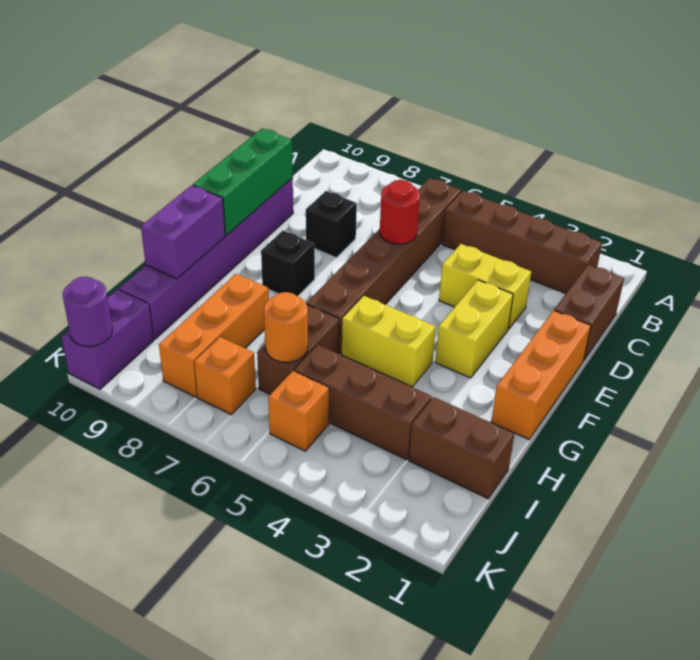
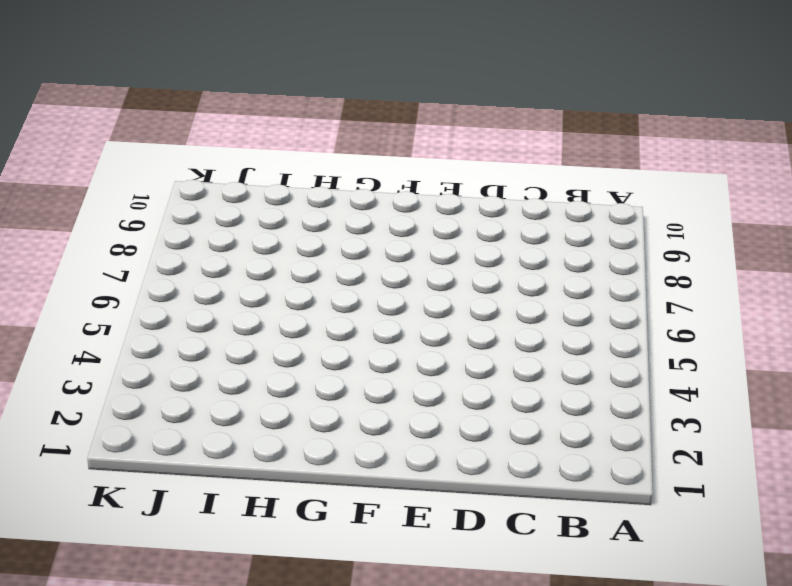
none -> brown 1x4 brick [442,191,602,293]
none -> brown 1x6 brick [306,178,461,354]
none -> brown 1x2 brick [554,265,624,360]

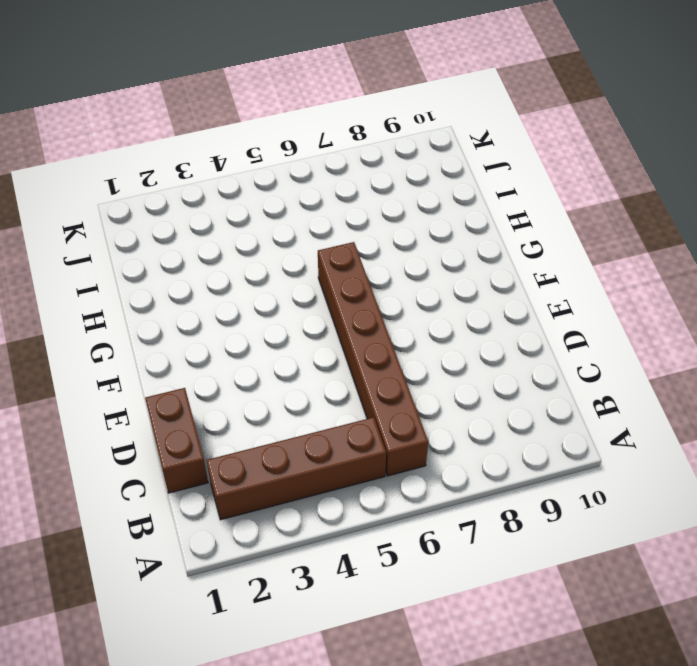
none -> yellow 1x2 brick [439,244,531,329]
none -> black 1x1 brick [306,191,357,258]
none -> purple 1x6 brick [119,178,293,339]

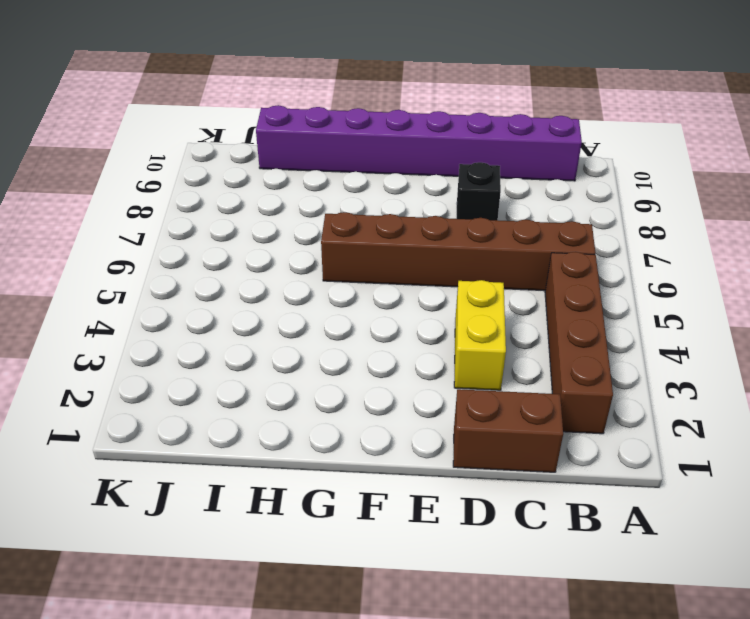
purple 1x8 brick [256,105,582,181] -> purple 1x6 brick [119,178,293,339]
none -> orange 1x3 brick [491,310,591,439]
none -> yellow 1x2 brick [435,280,513,378]
none -> black 1x1 brick [261,231,315,296]

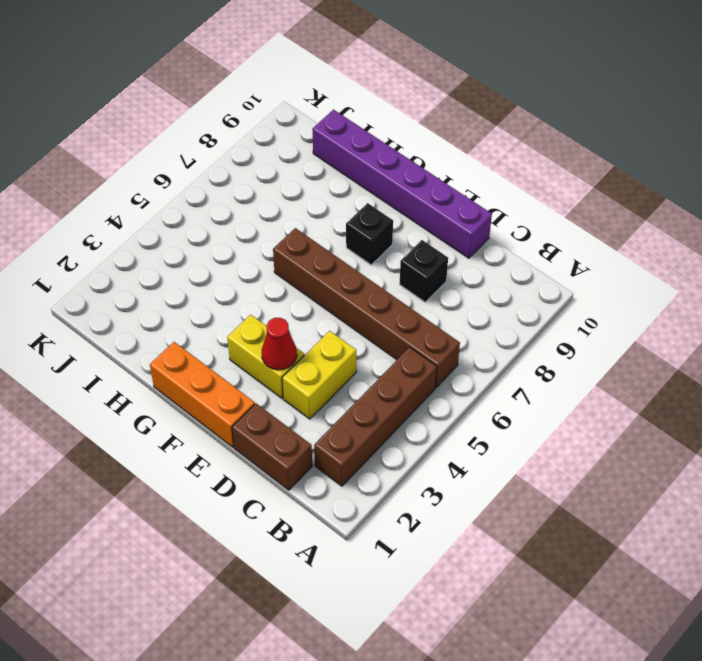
red 1x1 cone [262,318,297,370] -> none
none -> yellow 1x2 brick [342,296,436,387]
none -> brown 1x2 brick [257,305,339,394]
none -> orange 1x3 brick [159,274,269,397]

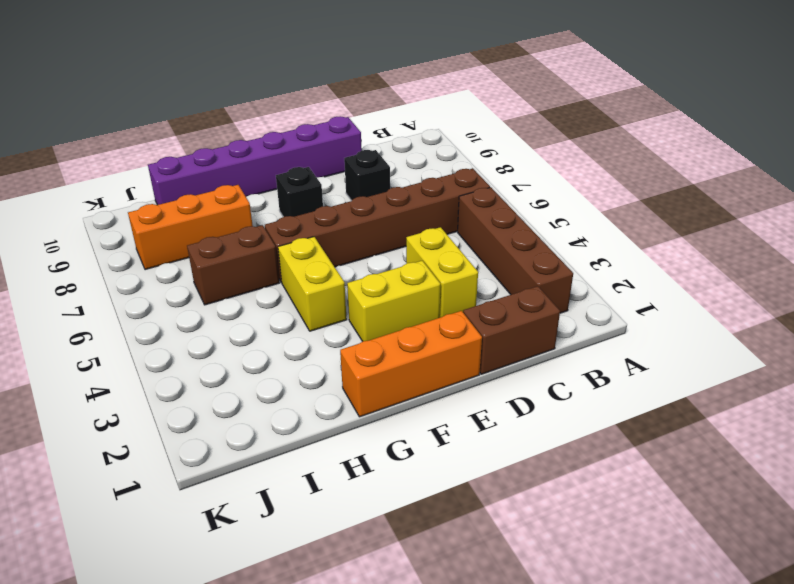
none -> brown 1x2 brick [409,397,515,499]
none -> brown 1x3 brick [294,345,432,460]
none -> orange 1x1 brick [268,371,329,451]

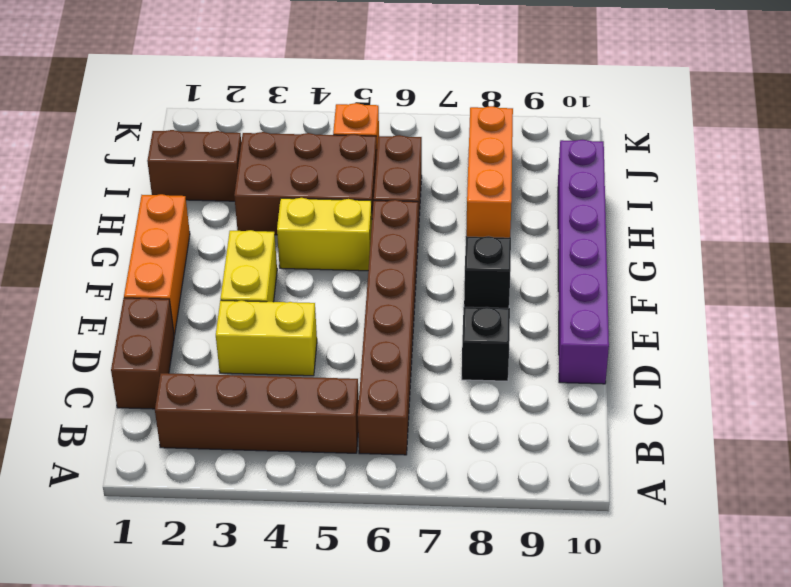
brown 2x3 brick [234,132,377,235] -> brown 1x3 brick [294,345,432,460]
none -> orange 1x1 brick [194,337,256,415]
none -> purple 1x2 brick [62,289,154,389]
none -> red 1x1 round brick [380,180,420,244]

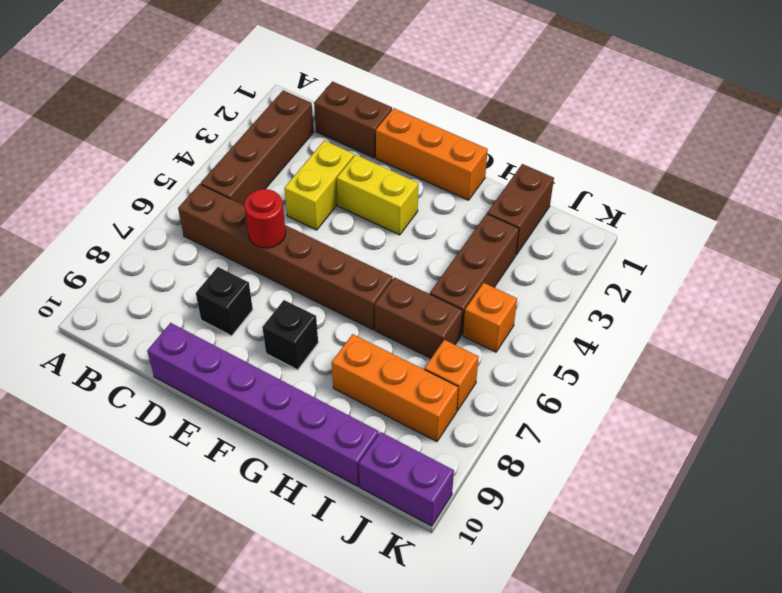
none -> yellow 1x2 brick [342,296,436,387]
none -> green 1x3 brick [193,129,293,235]
none -> purple 1x2 brick [141,185,225,279]

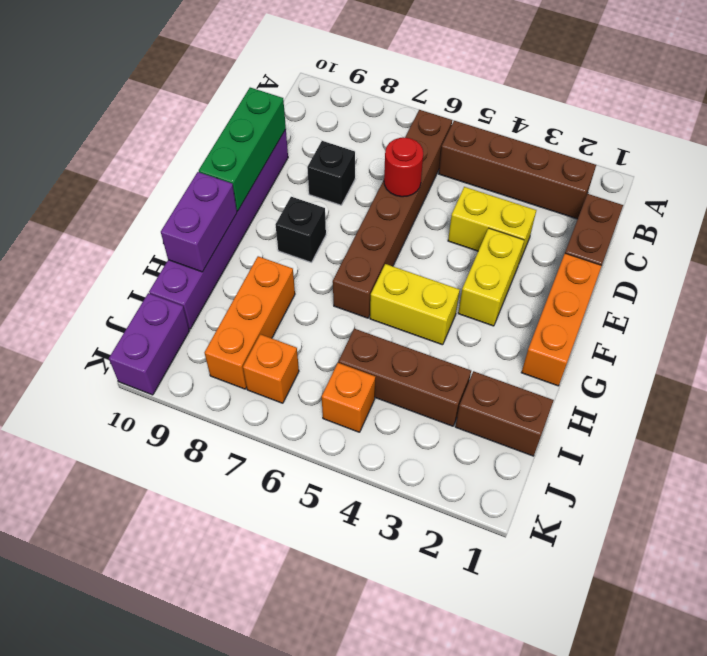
none -> brown 1x2 brick [257,305,339,394]
none -> orange 1x1 round brick [264,292,308,362]
none -> purple 1x1 round brick [63,277,112,346]

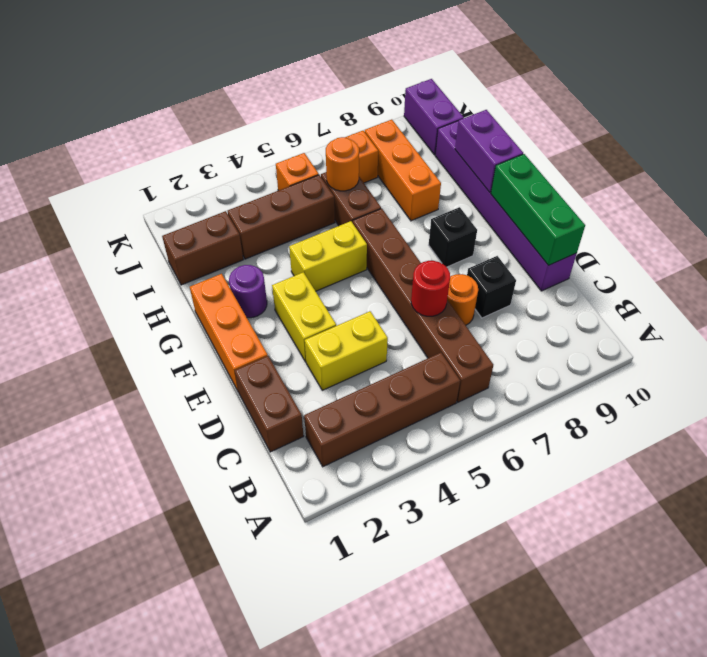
orange 1x1 round brick [447,274,478,325] -> none
purple 1x1 round brick [229,265,267,318] -> purple 1x1 round brick moved to [63,277,112,346]

